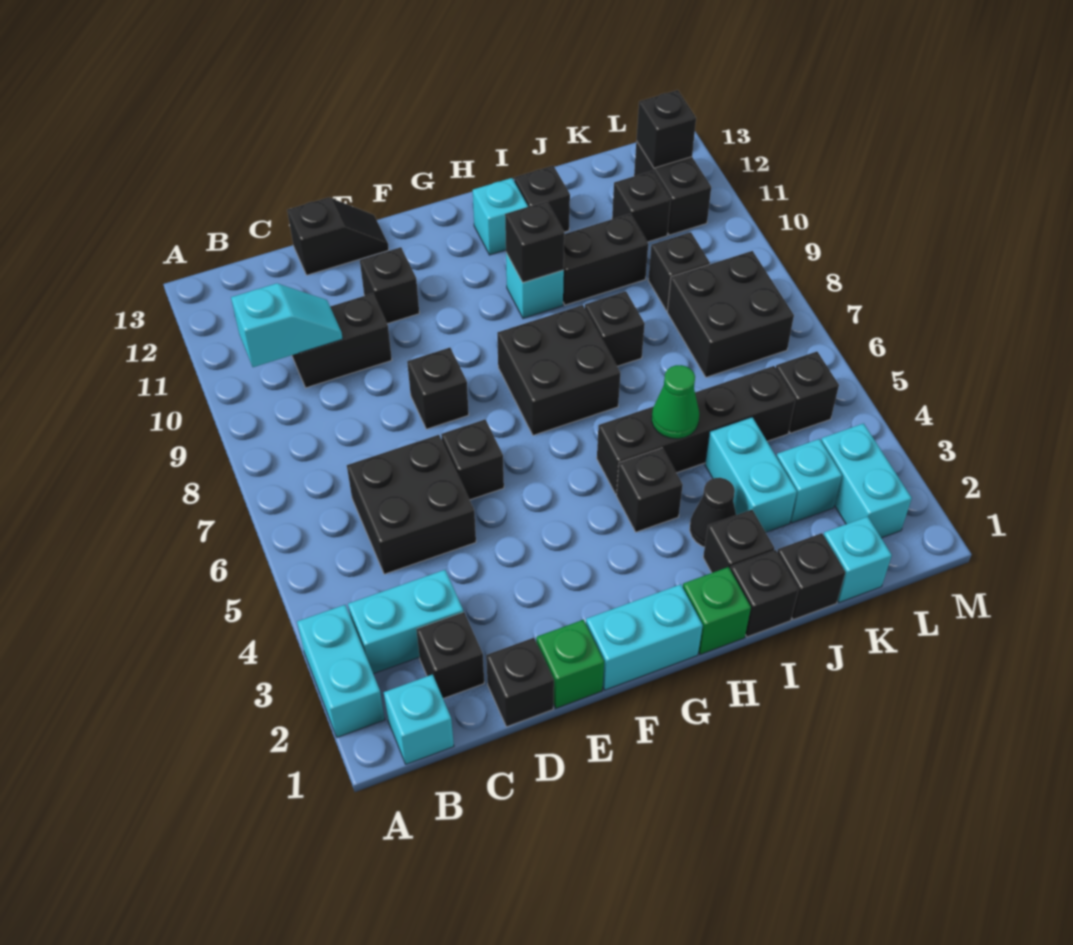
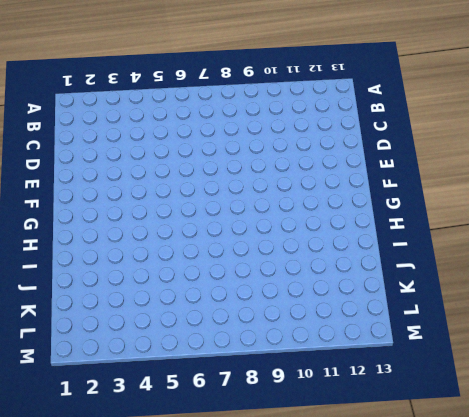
none -> cyan 1x2 brick [297,605,385,737]
none -> cyan 1x1 brick [384,675,454,764]
none -> cyan 1x2 brick [348,570,463,674]
none -> black 1x1 brick [416,612,484,699]

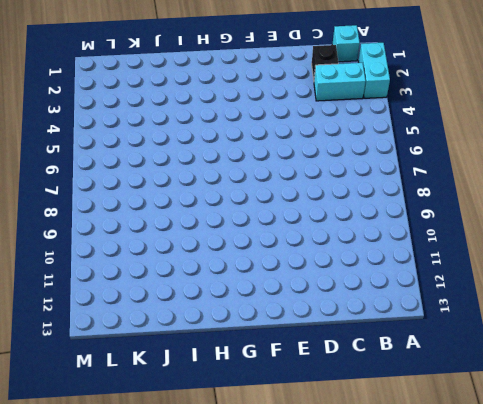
none -> black 2x2 brick [347,435,476,574]
none -> black 1x2 brick [292,293,392,388]
none -> black 1x1 brick [486,638,554,727]
none -> black 1x2 slope [287,197,389,275]

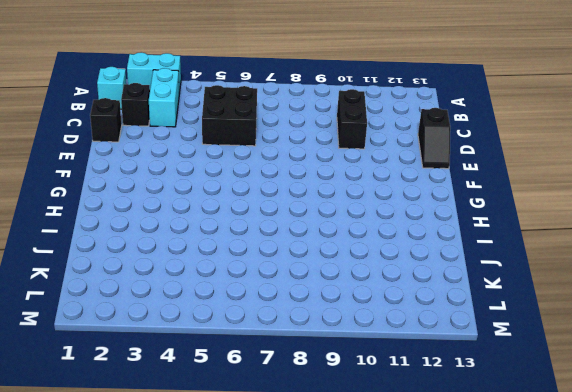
none -> green 1x1 brick [536,620,604,708]
none -> black 1x1 brick [441,420,504,500]
none -> black 1x1 brick [407,348,469,429]
none -> black 1x1 brick [360,247,419,324]

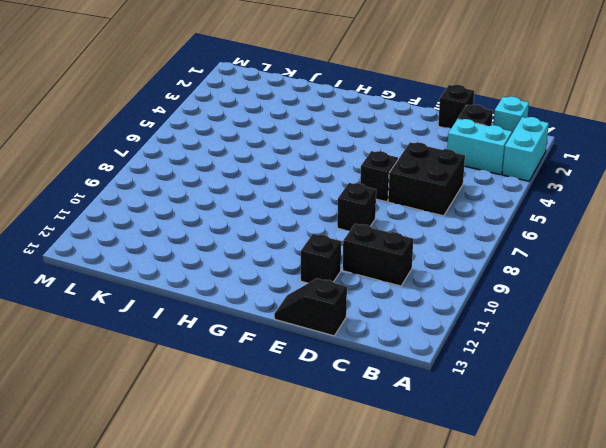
none -> green 1x1 brick [536,620,604,708]
none -> cyan 1x2 brick [586,584,703,690]
none -> black 2x2 brick [497,305,620,435]
none -> green 1x1 brick [683,567,751,654]

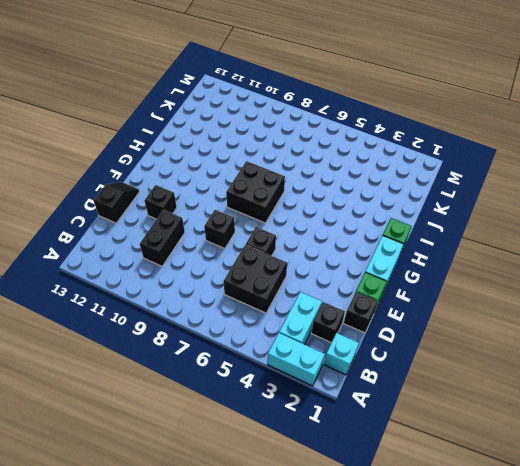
none -> black 1x1 brick [616,448,683,532]
none -> black 1x4 brick [597,366,795,494]
none -> cyan 1x1 brick [506,253,564,319]
none -> cyan 1x1 brick [473,178,528,255]

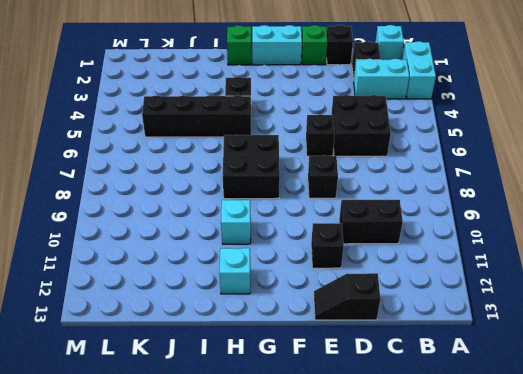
none -> black 1x1 brick [730,550,798,637]
none -> black 1x1 brick [703,510,774,573]
none -> black 1x1 cone [690,478,736,547]
none -> black 1x1 brick [585,291,645,366]

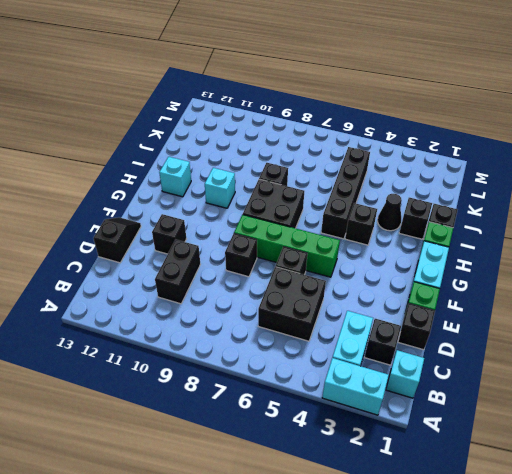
green 1x4 brick [234,215,340,277] -> none
none -> black 1x2 brick [563,214,648,305]
none -> black 1x1 brick [514,166,570,232]
none -> black 1x1 brick [777,533,845,620]
none -> cyan 1x2 brick [705,417,797,532]

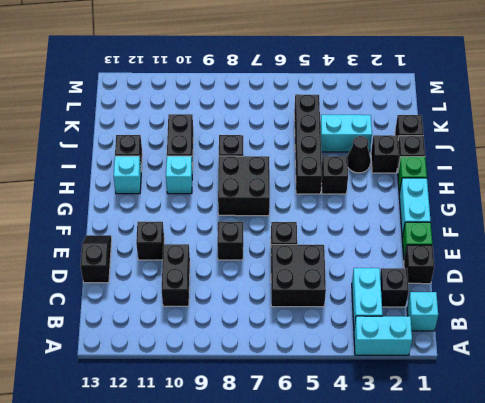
none -> cyan 1x1 brick [824,517,892,603]
none -> cyan 1x1 brick [776,439,842,523]
none -> black 2x2 brick [667,251,794,377]
none -> black 1x1 brick [648,232,710,311]

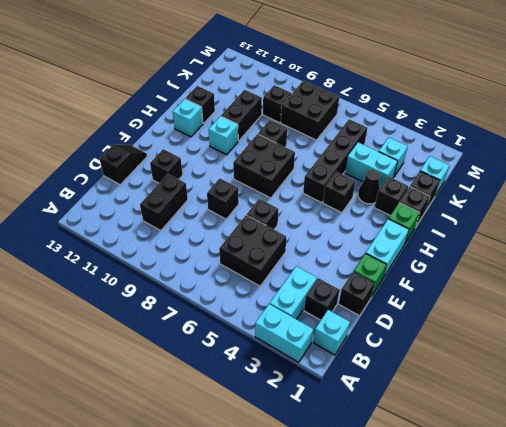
none -> black 1x1 brick [612,171,671,242]
none -> cyan 1x2 brick [821,423,912,538]
none -> black 1x1 brick [776,352,839,433]
none -> black 1x2 brick [634,141,711,235]

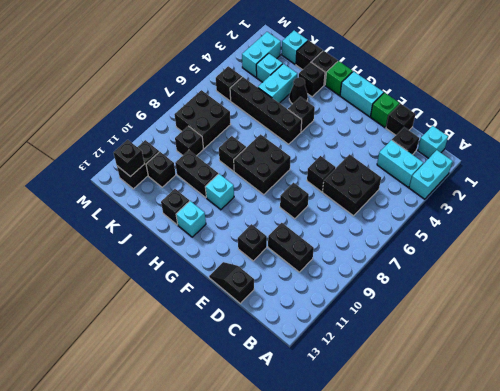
none -> cyan 1x2 slope [231,283,343,367]
none -> black 1x1 brick [505,201,564,283]
none -> green 1x1 cone [652,365,699,439]

